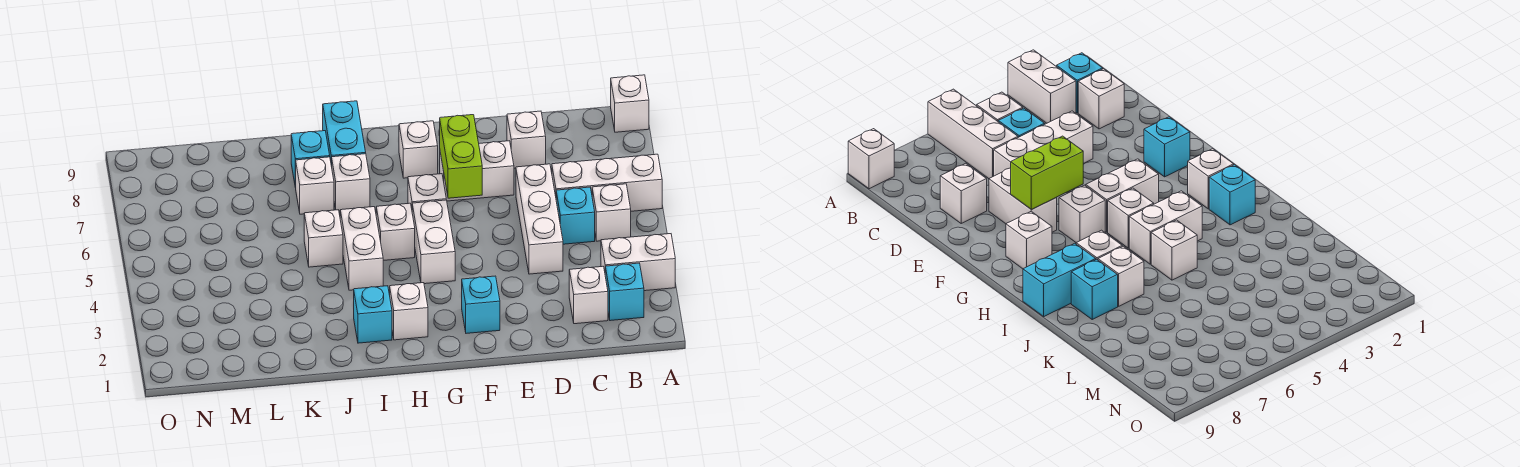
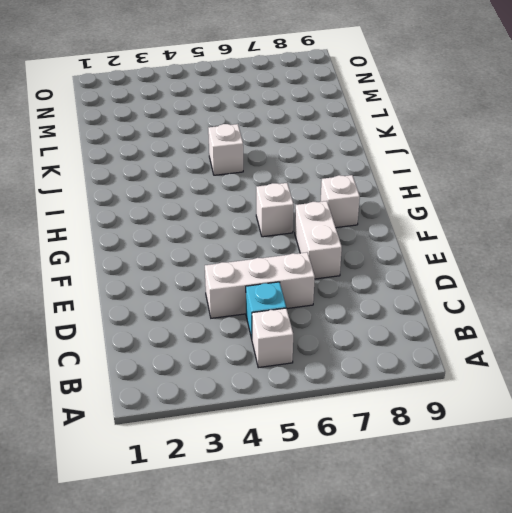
none -> white 1x2 brick [601,234,675,291]
none -> white 1x3 brick [552,154,662,211]
none -> white 1x1 brick [611,75,649,132]

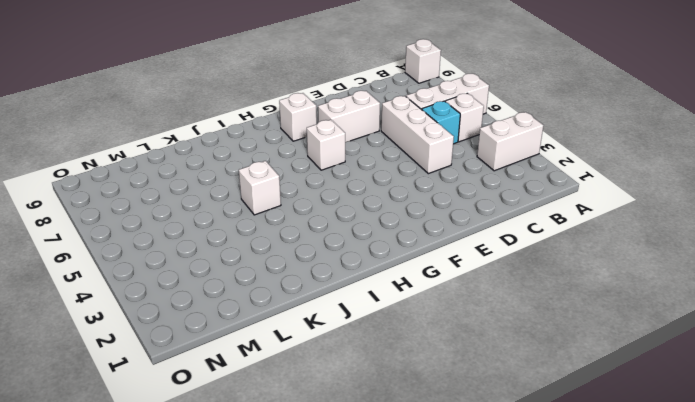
none -> cyan 1x1 brick [605,263,644,321]
none -> white 1x1 brick [569,266,608,324]
none -> white 1x1 brick [507,111,546,168]

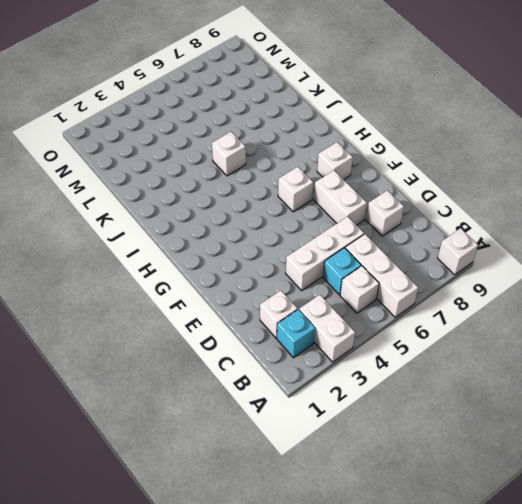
none -> cyan 1x1 brick [462,276,500,333]
none -> white 1x2 brick [412,200,455,284]
none -> white 1x1 brick [390,283,428,340]

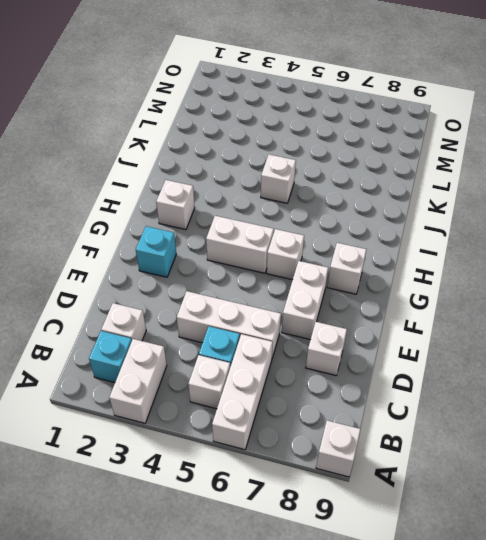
none -> white 1x1 brick [376,203,415,261]
none -> cyan 1x1 brick [354,286,392,343]
none -> white 1x2 brick [340,207,383,290]

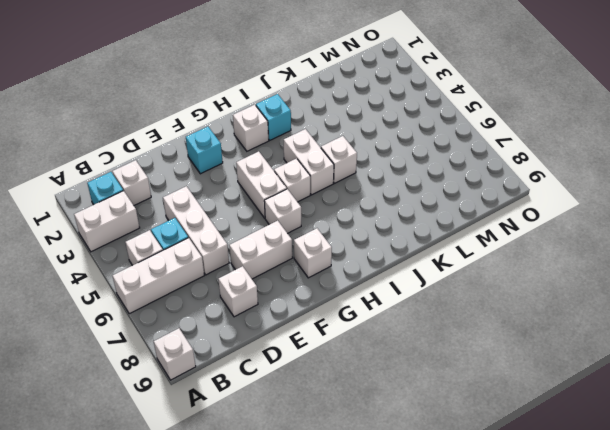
none -> white 1x1 brick [332,154,370,211]
none -> cyan 1x2 brick [323,101,366,166]
none -> white 1x1 brick [296,157,334,214]

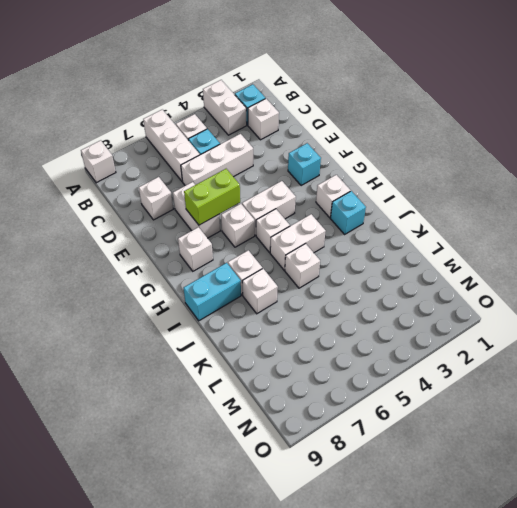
none -> cyan 1x1 brick [291,131,330,188]

